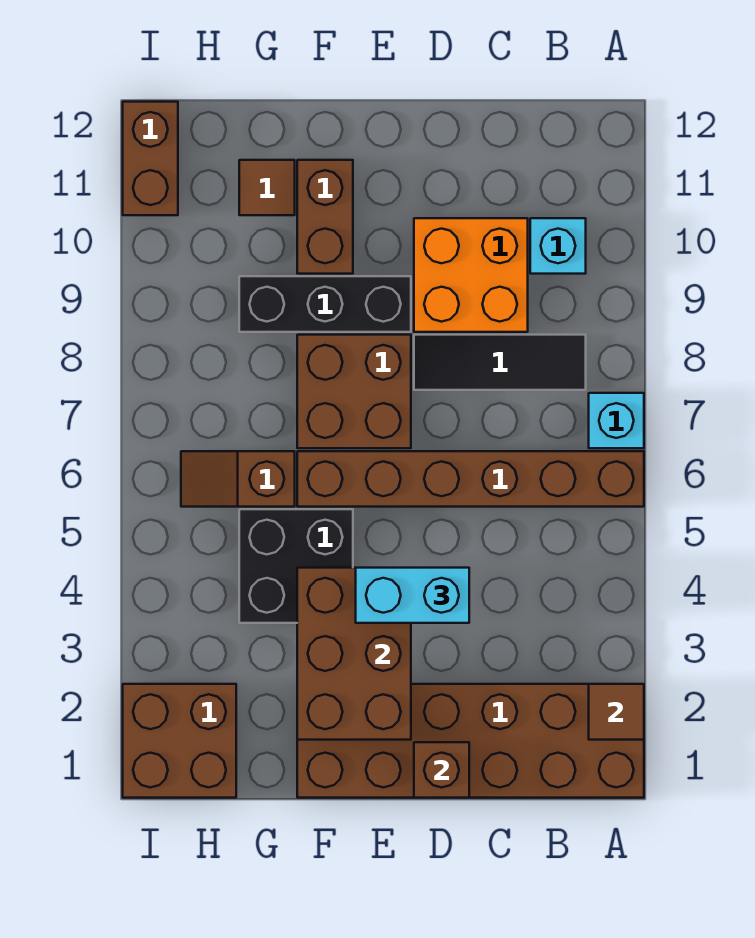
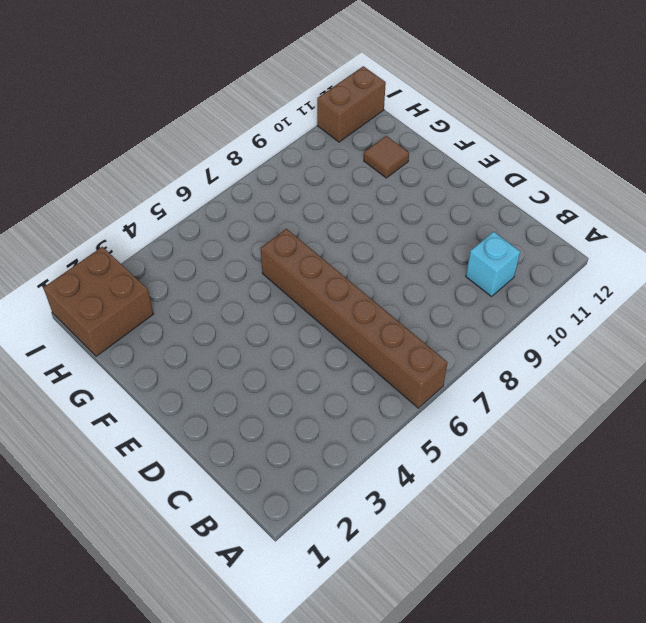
none -> brown 2x6 brick [297,684,644,798]
none -> cyan 1x1 brick [589,393,644,448]
none -> black 1x3 tile [414,335,586,390]

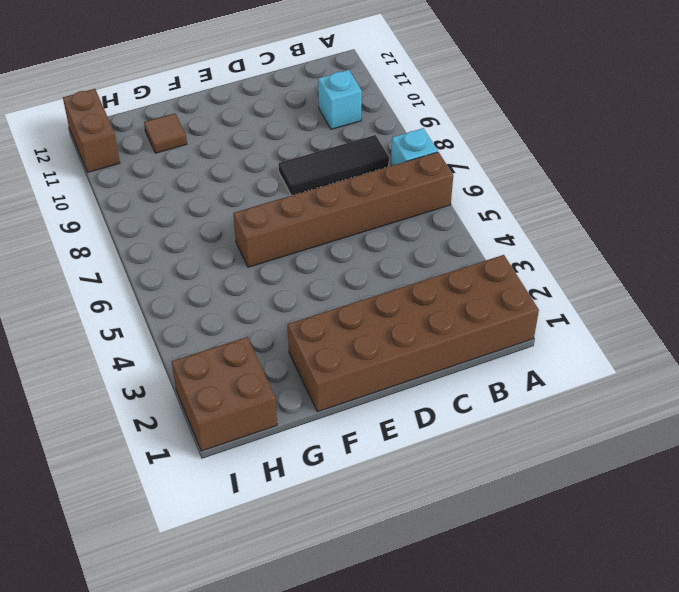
none -> orange 2x2 brick [414,218,528,332]
none -> brown 2x2 brick [297,335,411,448]
none -> black 1x3 brick [239,276,411,332]

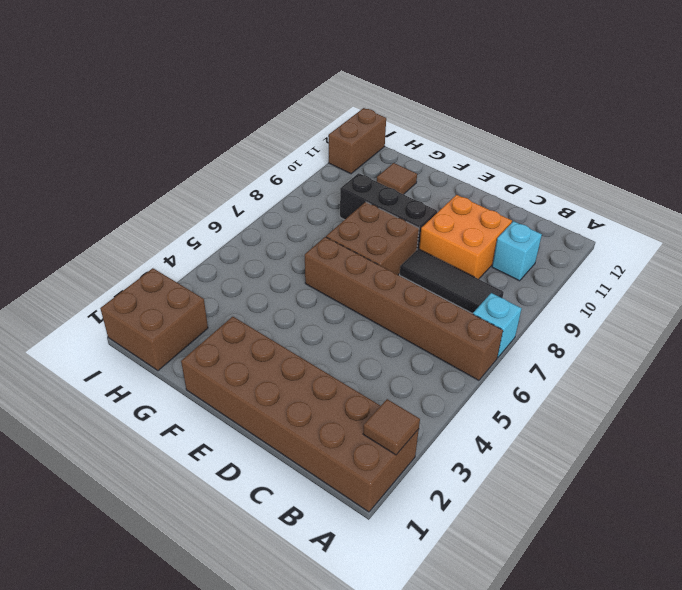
none -> black 2x2 brick [239,509,353,623]
none -> brown 1x2 brick [297,160,353,274]
none -> brown 1x2 slope [181,451,295,507]

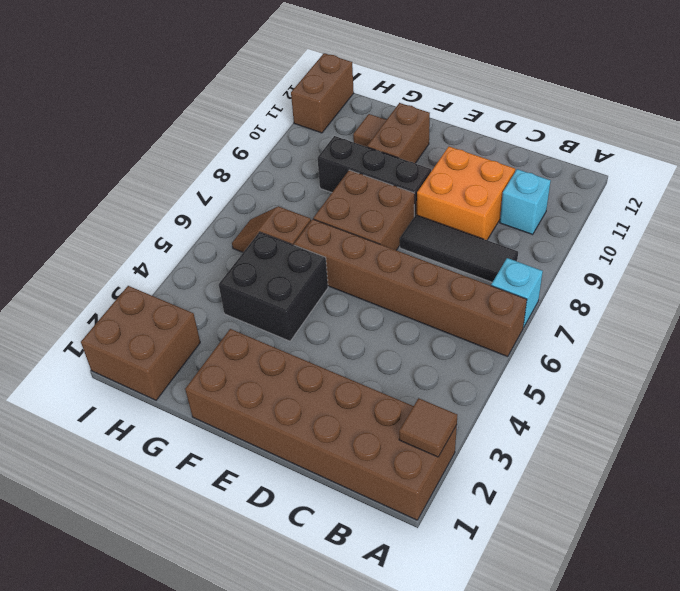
none -> brown 1x1 brick [414,742,469,798]
none -> brown 2x3 brick [297,568,411,740]
none -> cyan 1x2 brick [356,568,469,623]

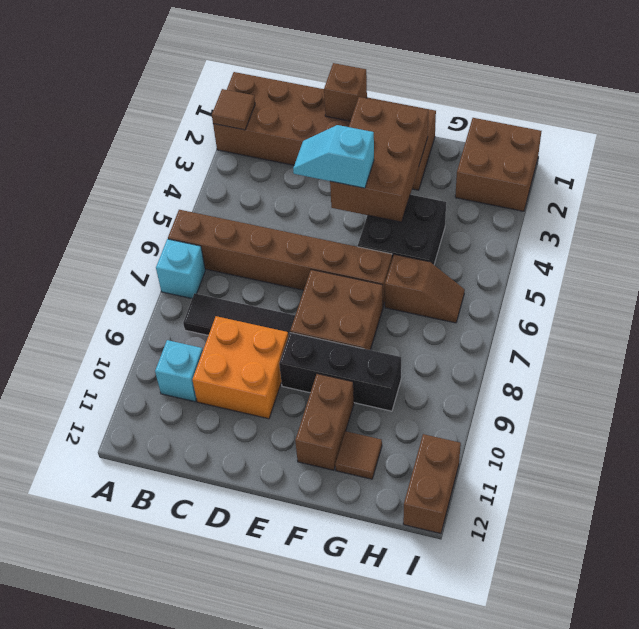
cyan 1x2 slope [293,125,374,188] -> cyan 1x2 brick [356,568,469,623]

